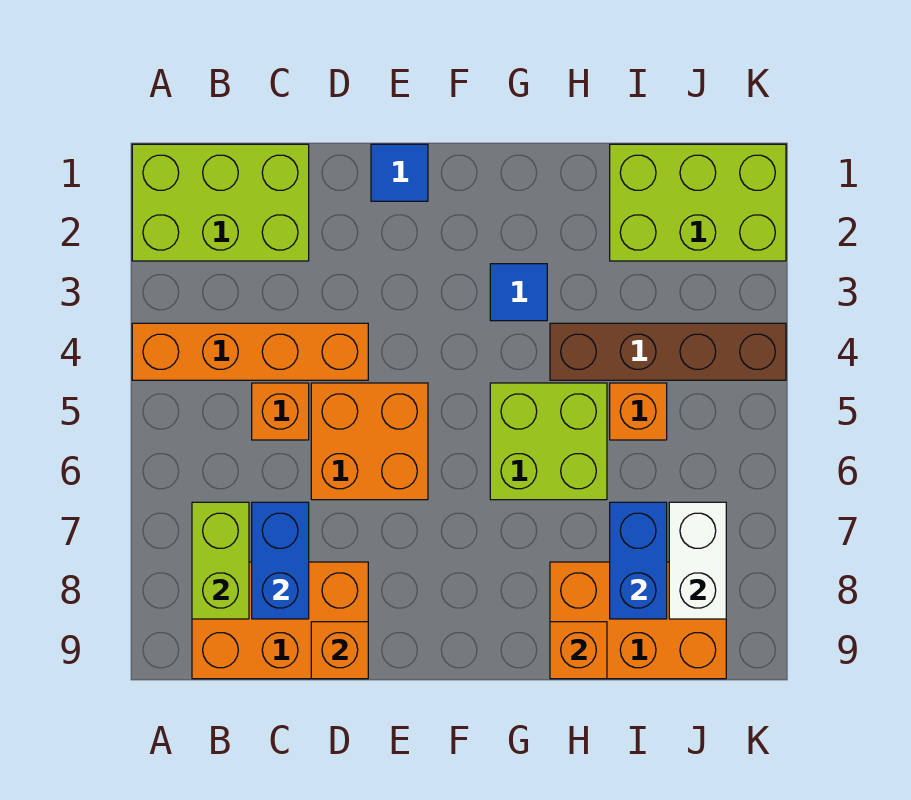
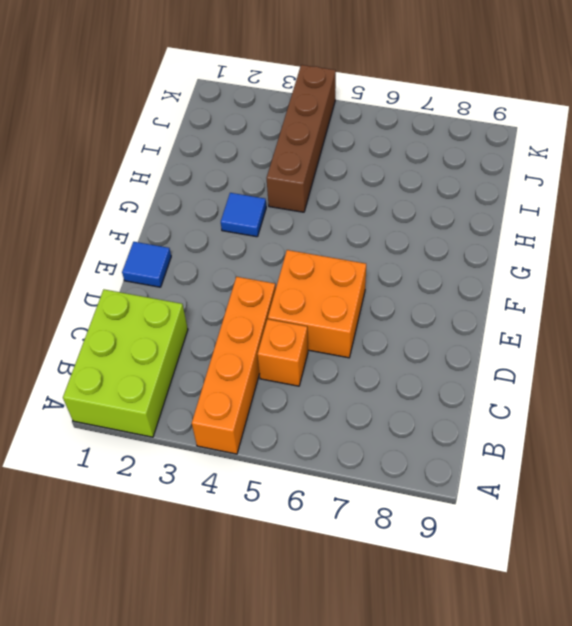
none -> orange 2x3 brick [192,562,368,679]
none -> lime 2x2 brick [490,383,607,500]
none -> orange 2x3 brick [550,562,726,679]

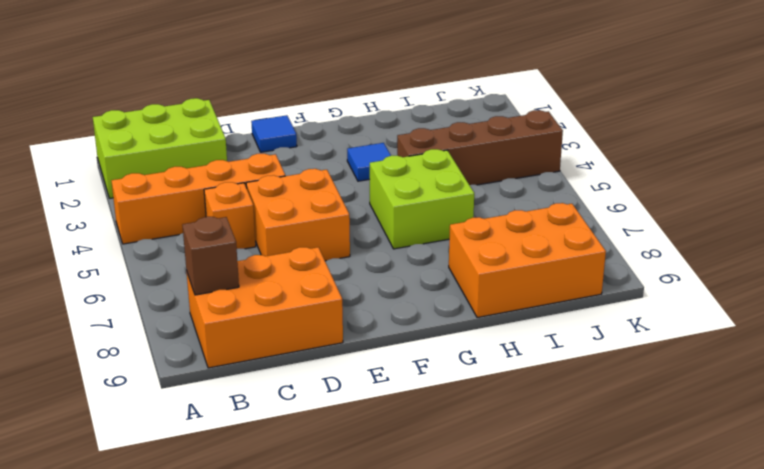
brown 1x1 brick [183,217,239,295] -> lime 1x2 brick [192,502,249,619]
none -> lime 2x3 brick [610,144,786,261]
none -> orange 1x1 brick [610,383,667,440]
none -> blue 1x2 brick [252,502,309,619]

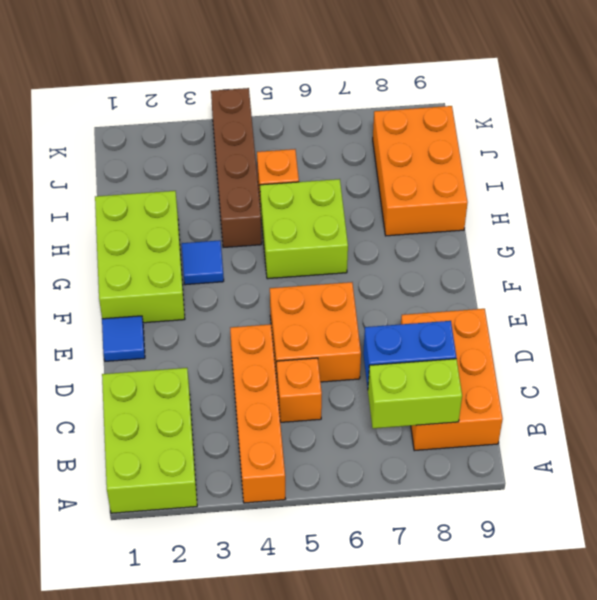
lime 2x3 brick [95,191,185,323] -> lime 2x3 brick moved to [610,144,786,261]
none -> orange 1x1 brick [311,622,368,679]
none -> orange 1x1 brick [550,622,607,679]
none -> blue 1x2 brick [610,502,667,619]

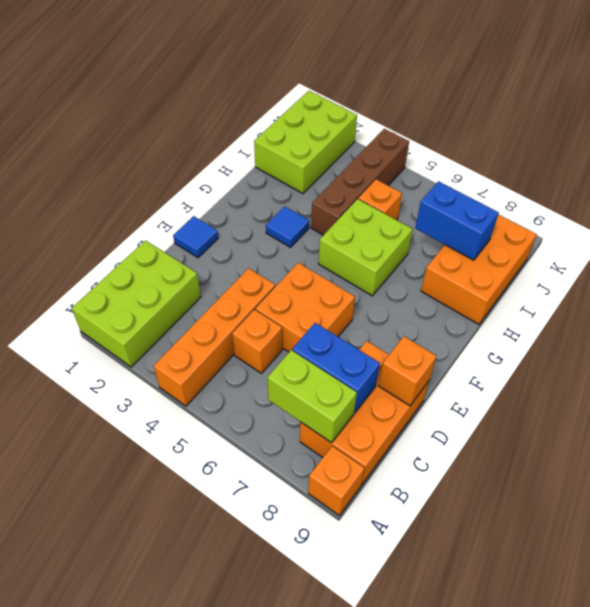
orange 1x1 brick [308,446,364,515] -> orange 1x1 brick moved to [550,622,607,679]
none -> white 1x2 brick [669,502,726,619]

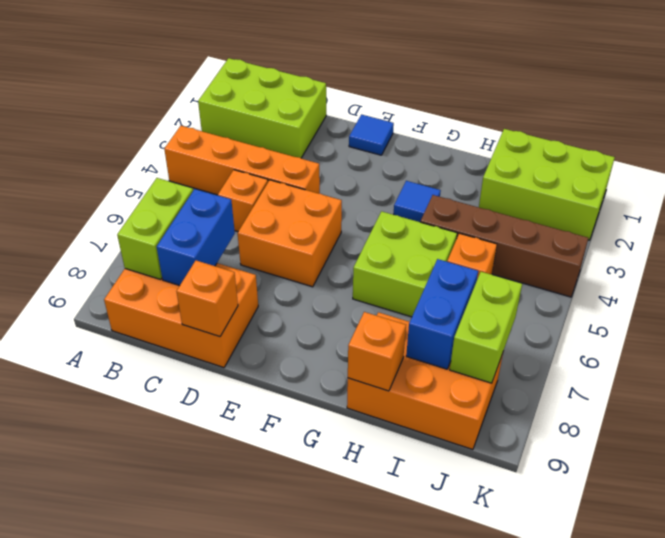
lime 1x2 brick [450,272,522,383] -> white 1x2 brick [669,502,726,619]

